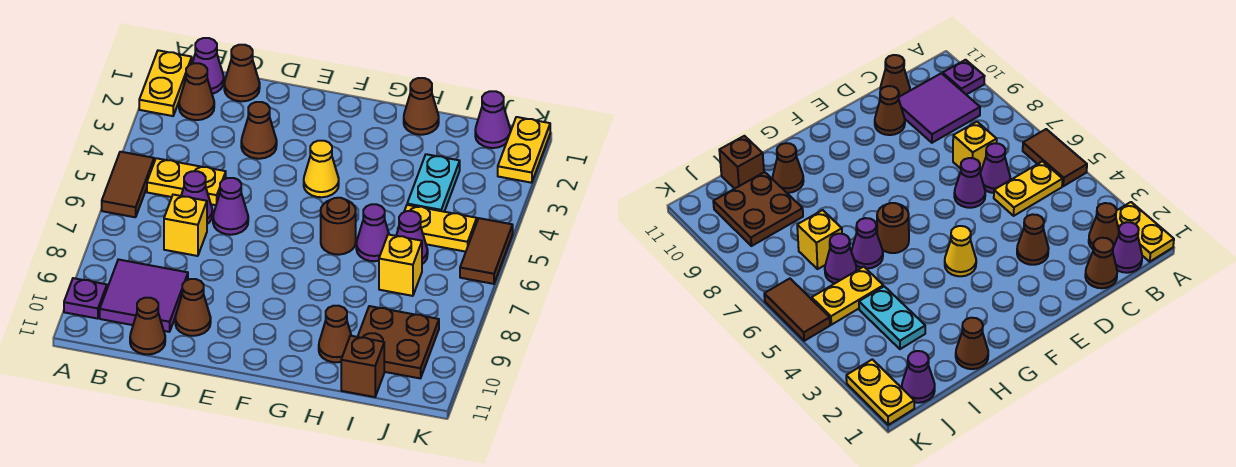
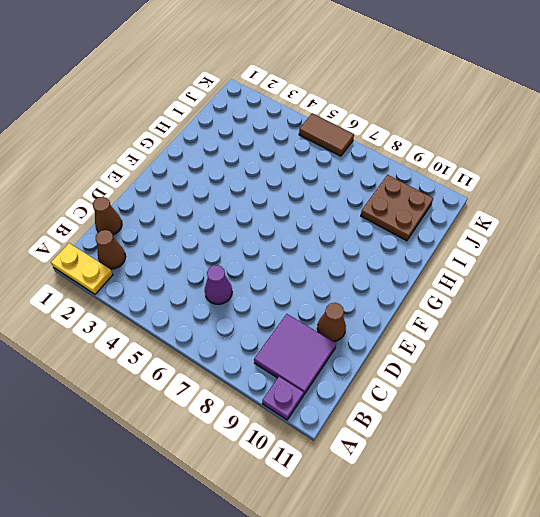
none -> brown 1x2 tile [102,152,154,217]
none -> purple 1x1 cone [192,38,224,94]
none -> yellow 1x2 plate [147,158,226,205]

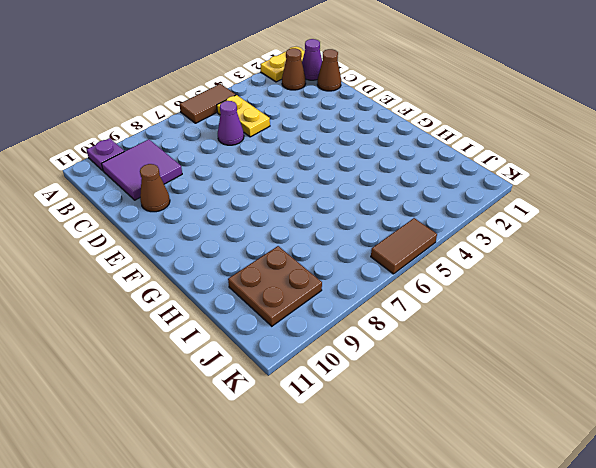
none -> yellow 1x1 brick [164,195,207,256]
none -> brown 1x1 cone [130,298,165,354]
none -> brown 1x1 cone [241,102,277,159]

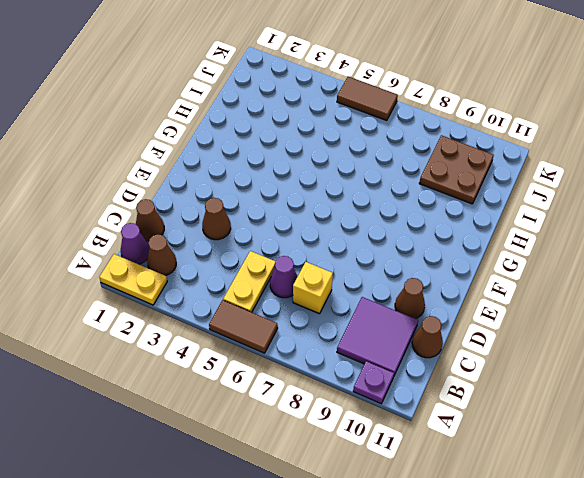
none -> purple 1x1 cone [213,178,248,235]
none -> yellow 1x1 cone [304,141,339,197]
none -> brown 1x1 round brick [321,198,356,255]

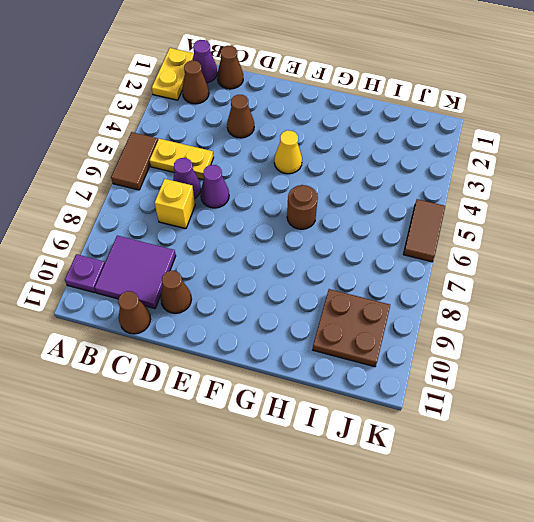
none -> brown 1x1 cone [404,78,439,135]
none -> purple 1x1 cone [356,204,389,261]
none -> brown 1x1 cone [319,306,351,362]

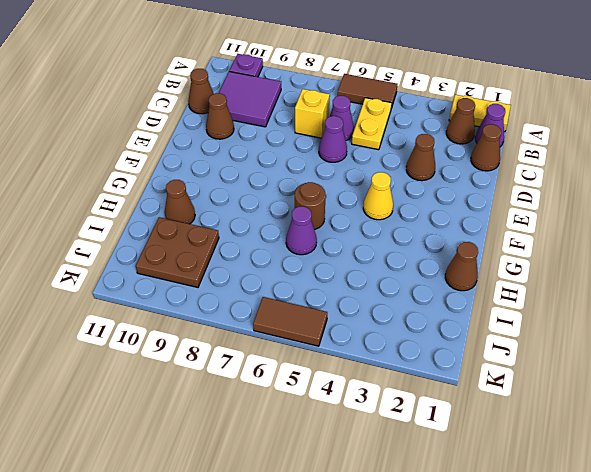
none -> cyan 1x2 plate [407,154,460,212]
none -> yellow 1x2 plate [398,205,477,252]
none -> purple 1x1 cone [396,211,428,264]

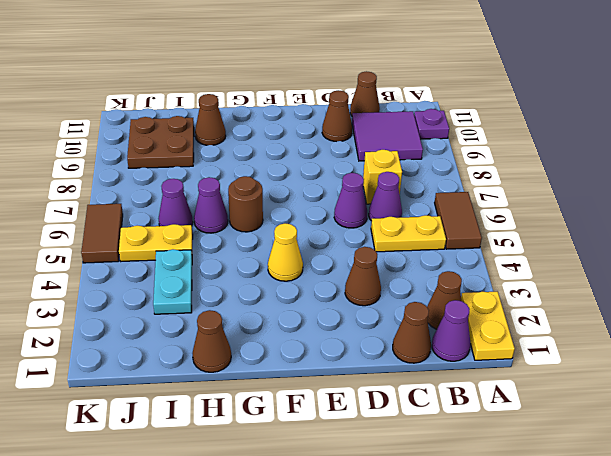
none -> yellow 1x1 brick [379,234,422,296]
none -> brown 1x1 brick [341,336,384,397]
none -> purple 1x1 cone [475,91,510,148]

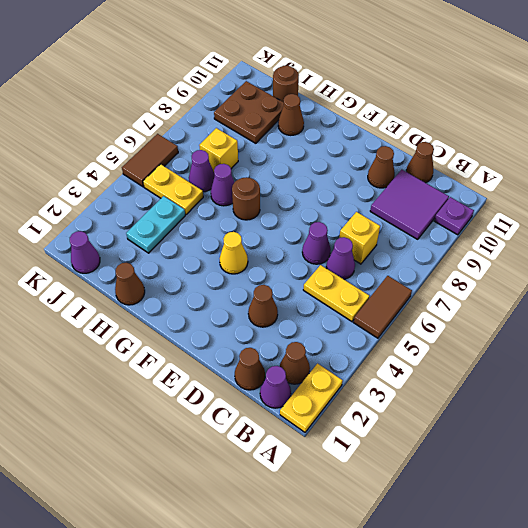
brown 1x1 round brick [273,65,299,102] -> brown 1x1 brick [341,336,384,397]
none -> yellow 1x2 plate [498,117,550,183]

